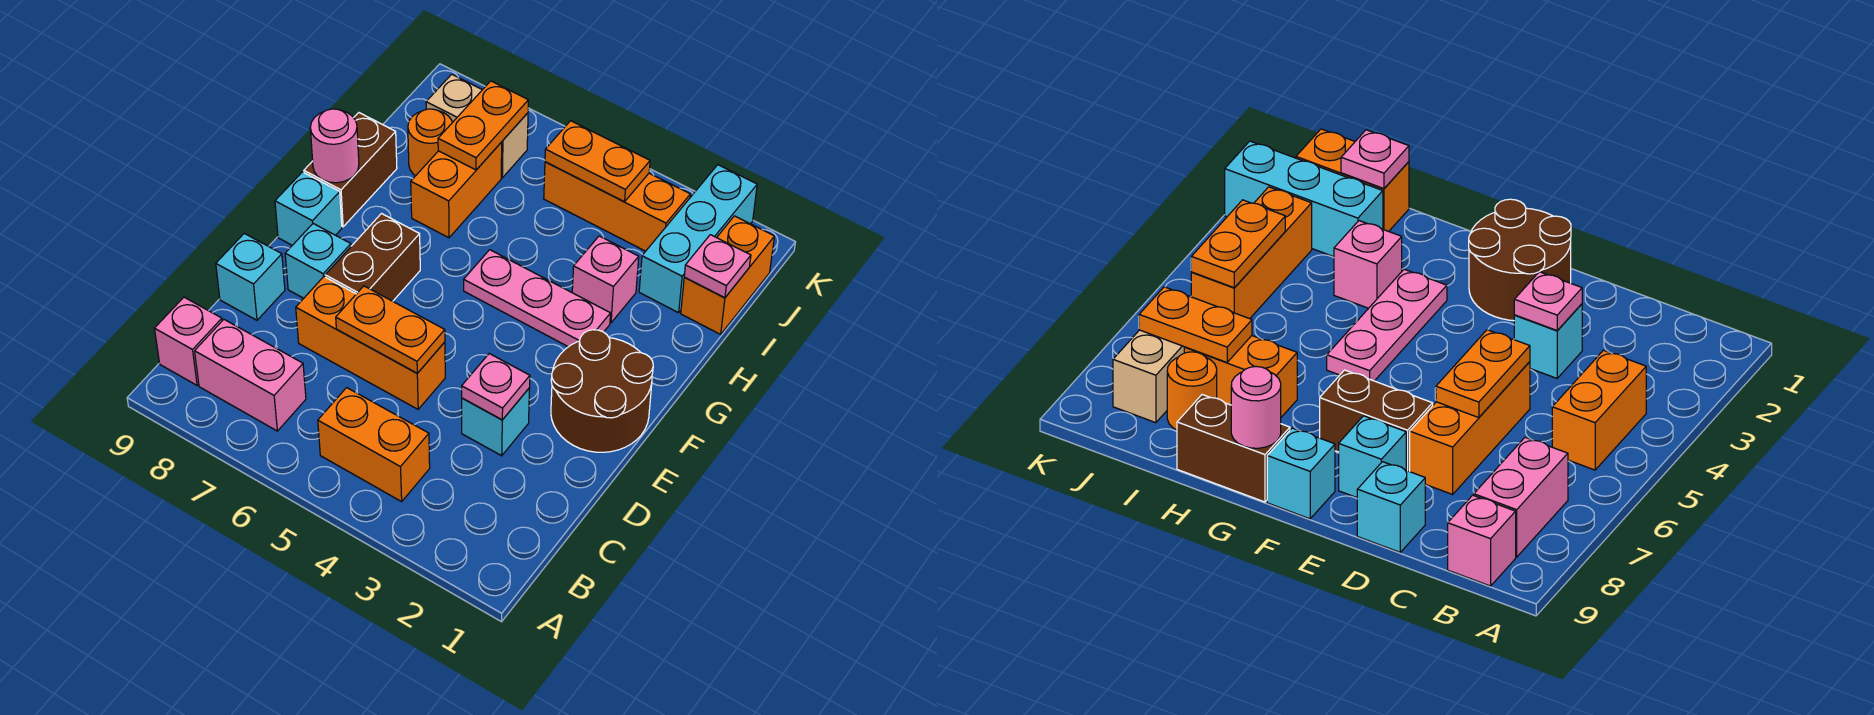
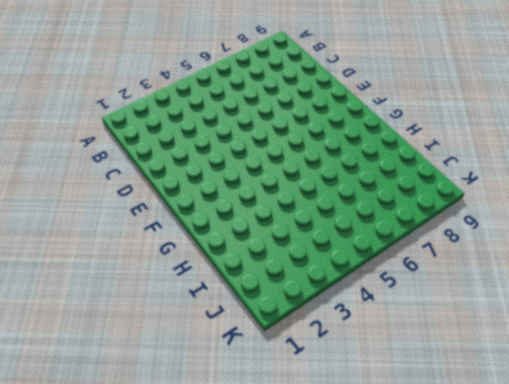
none -> orange 1x2 brick [318,388,430,502]
none -> pink 1x2 brick [195,320,306,431]
none -> pink 1x1 brick [155,297,222,385]

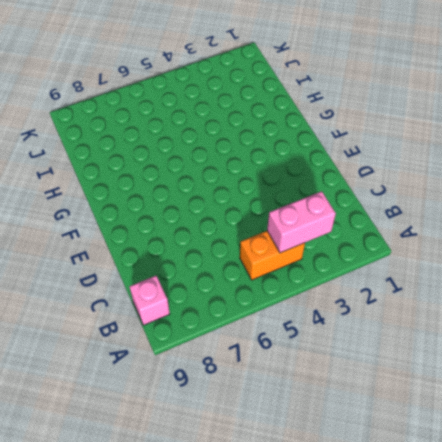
pink 1x2 brick [267,191,336,253] -> pink 1x2 brick moved to [195,320,306,431]
none -> cyan 1x1 brick [462,388,530,456]
none -> orange 1x3 brick [296,277,445,409]
none -> cyan 1x1 brick [216,233,285,320]

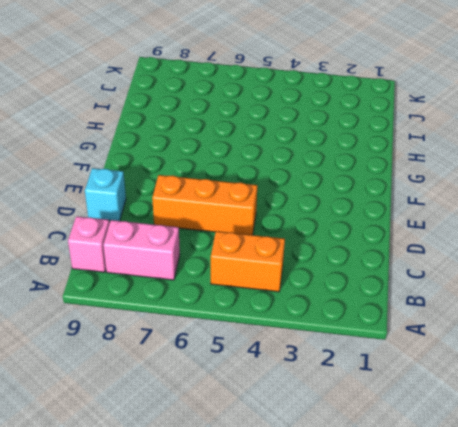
none -> cyan 1x1 brick [462,388,530,456]
none -> brown 2x2 round brick [551,330,653,452]
none -> brown 1x2 brick [325,214,420,301]

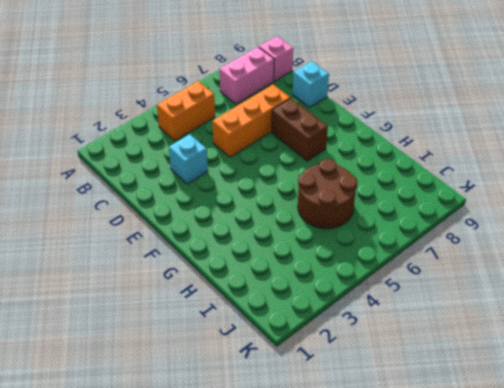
brown 2x2 round brick [298,159,357,229] -> brown 2x2 round brick moved to [551,330,653,452]
none -> cyan 1x1 brick [285,224,351,298]
none -> cyan 1x1 brick [275,172,342,245]
none -> pink 1x3 plate [464,250,611,347]

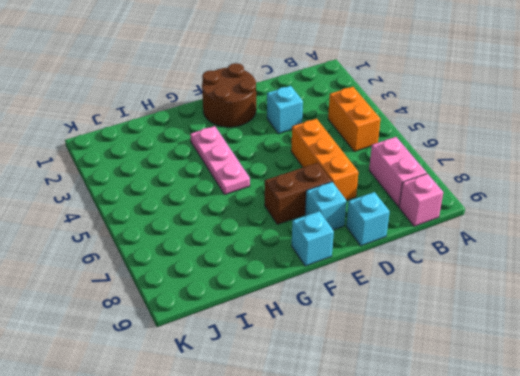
none -> brown 1x2 brick [304,113,397,227]
none -> pink 1x1 brick [572,236,639,323]
none -> orange 1x2 brick [411,142,502,238]

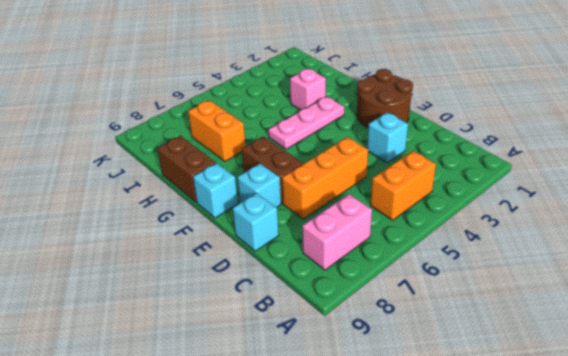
none -> pink 1x1 brick [155,297,222,385]
none -> orange 1x2 brick [681,216,774,334]
none -> cyan 1x3 brick [639,165,757,313]

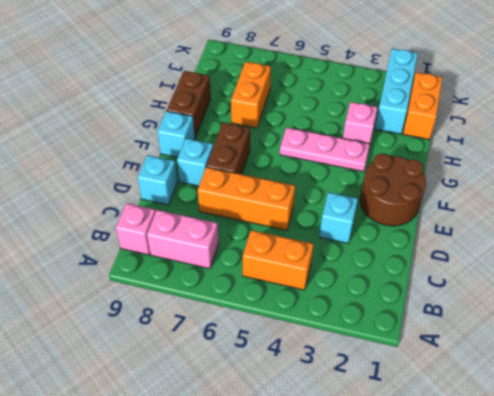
none -> orange 1x1 round brick [408,109,452,176]
none -> orange 1x3 brick [544,162,690,251]
none -> tan 1x2 brick [426,74,528,178]

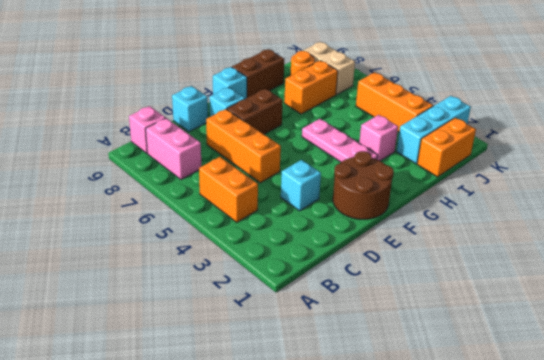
none -> pink 1x1 plate [462,354,530,420]
none -> orange 1x2 plate [336,286,445,373]
none -> pink 1x1 round brick [310,109,359,183]

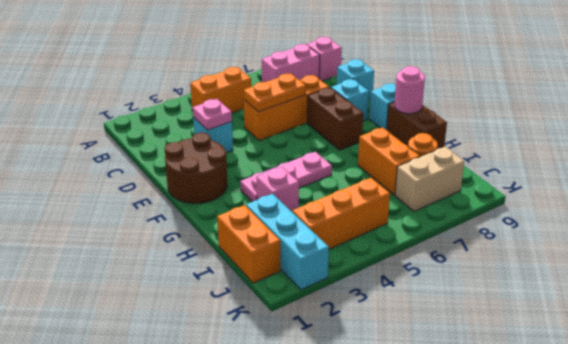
none -> pink 1x1 plate [684,235,751,298]
none -> orange 1x2 plate [438,81,528,170]
none -> orange 1x2 plate [545,121,650,202]

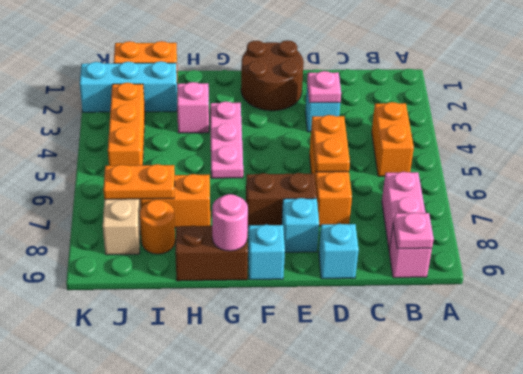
pink 1x1 plate [393,213,434,249] -> pink 1x1 plate moved to [684,235,751,298]
none -> orange 1x2 plate [545,121,650,202]

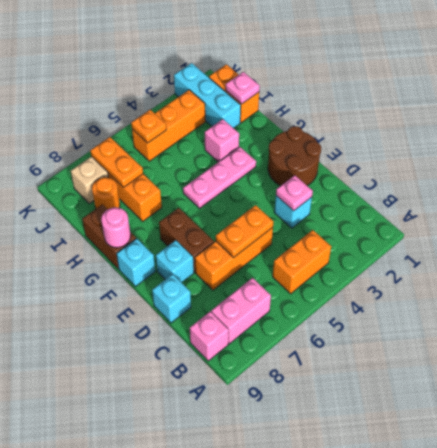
orange 1x1 plate [131,110,166,143] -> orange 1x2 plate [545,121,650,202]

